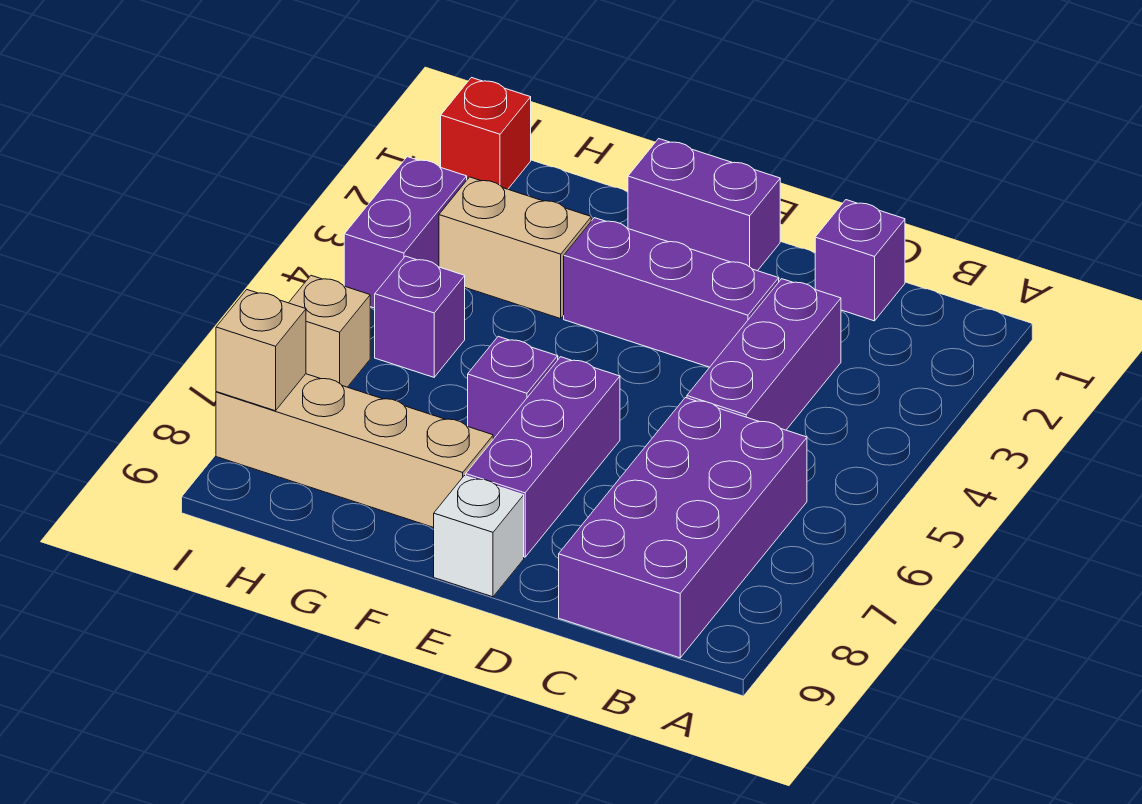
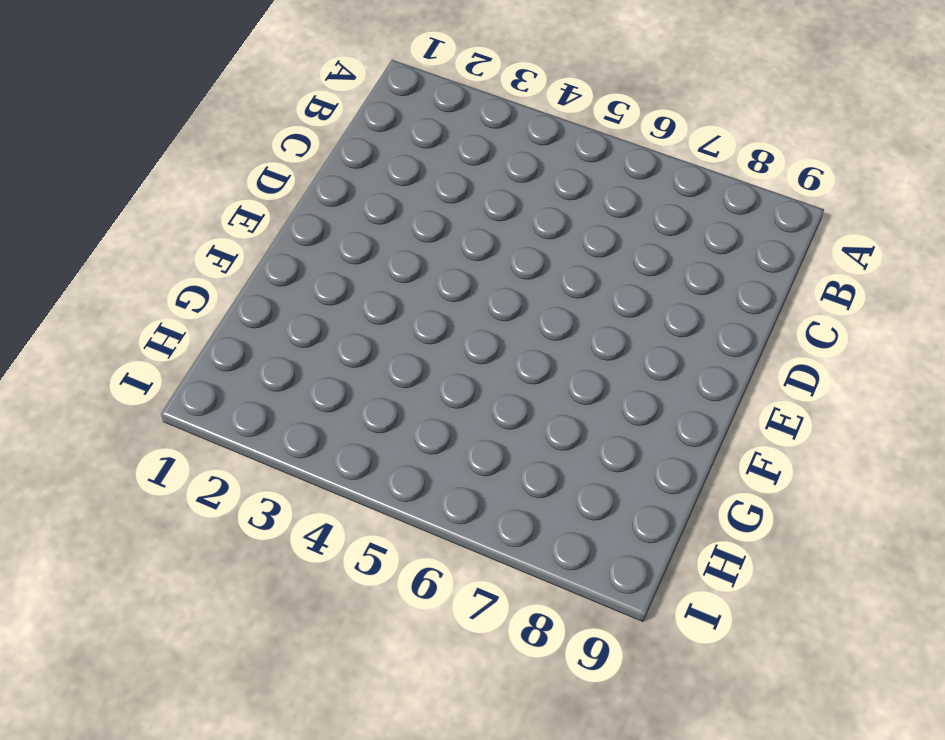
none -> purple 2x4 brick [559,398,807,658]
none -> purple 1x1 brick [815,200,905,321]
none -> purple 1x3 brick [687,279,841,430]

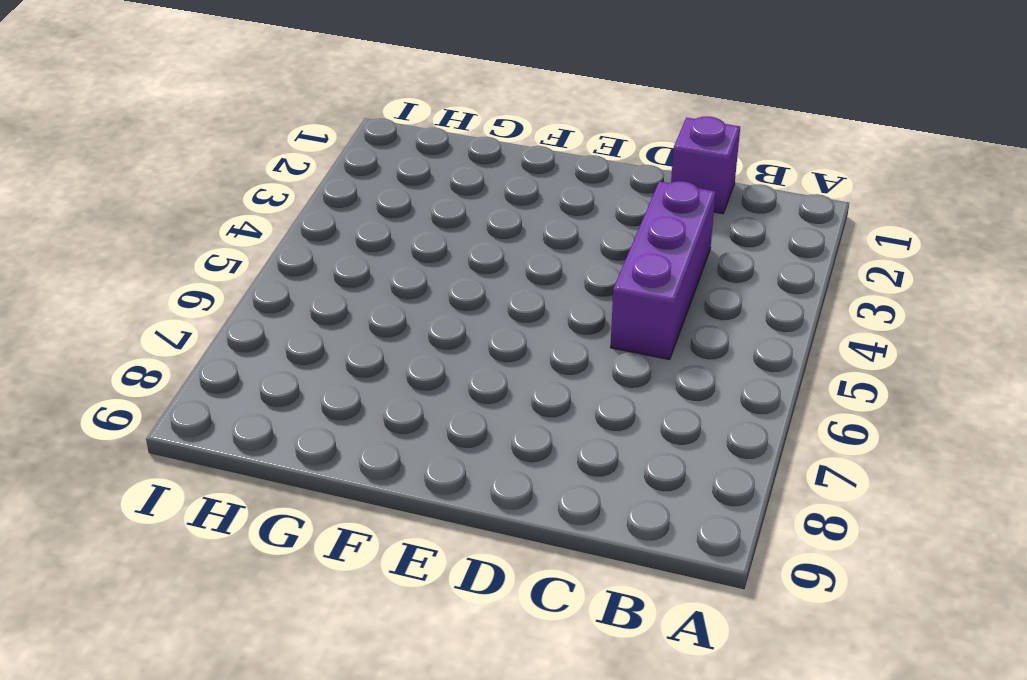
none -> purple 2x4 brick [559,398,807,658]
none -> purple 1x3 brick [564,218,779,367]
none -> purple 1x2 brick [628,139,780,271]

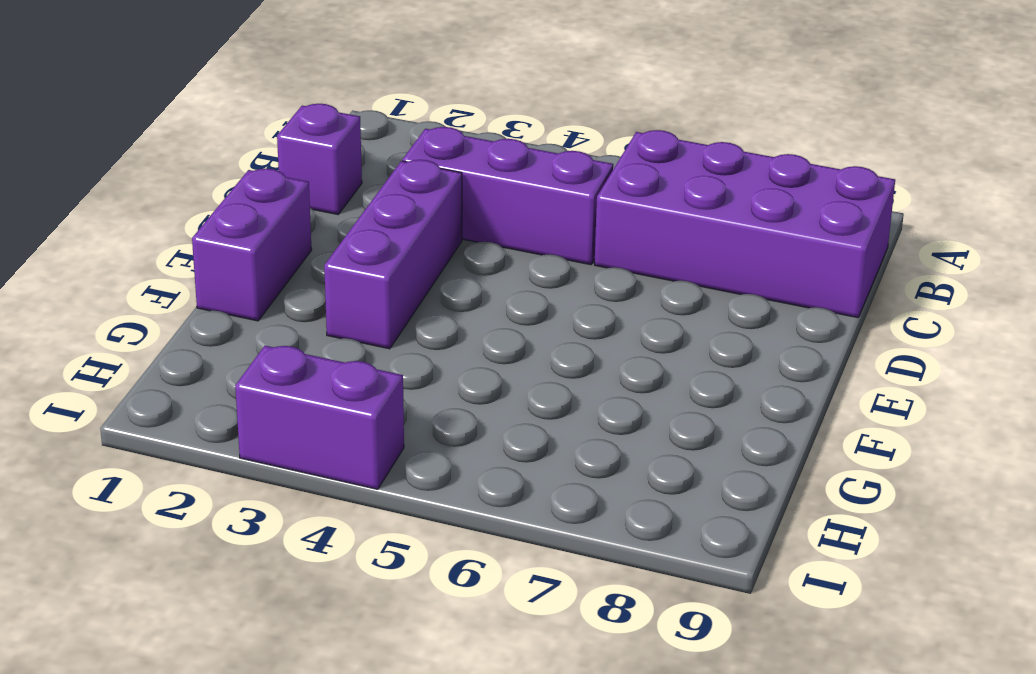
none -> purple 1x3 brick [466,357,620,557]
none -> white 1x1 brick [434,476,524,597]
none -> purple 1x1 brick [468,336,558,439]

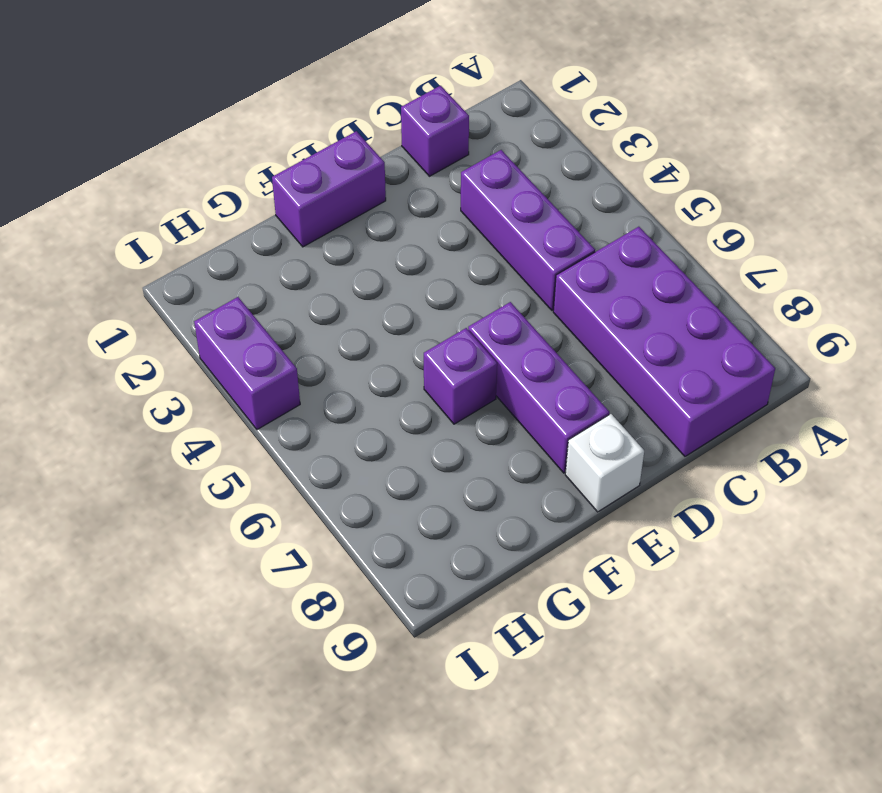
none -> purple 1x3 brick [564,218,779,367]
none -> tan 1x4 brick [216,374,493,527]
none -> tan 1x2 brick [439,177,591,319]

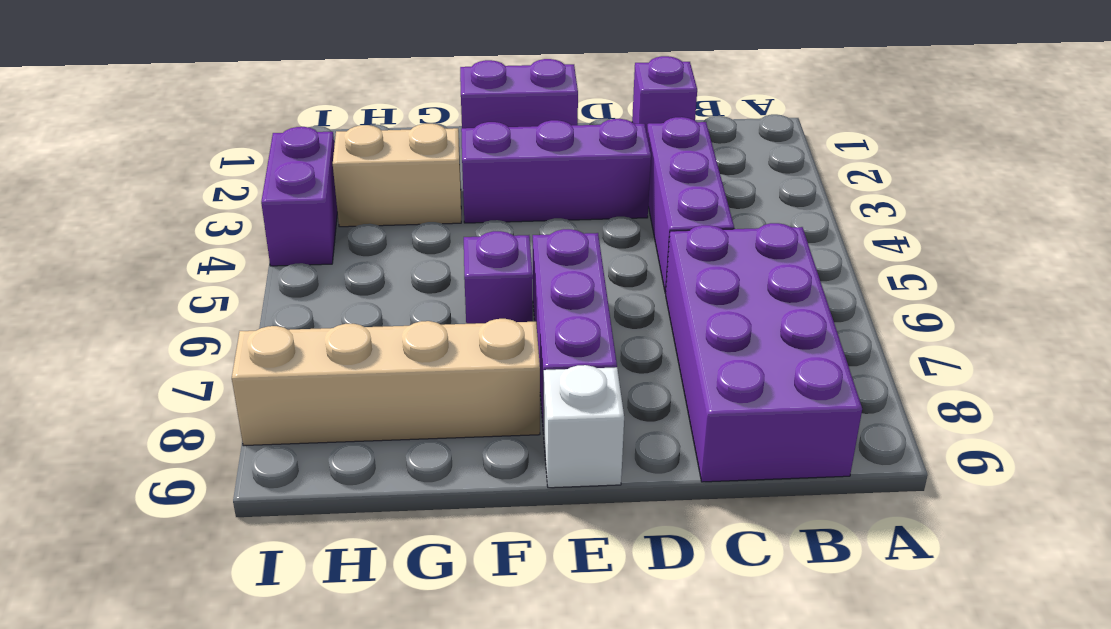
none -> purple 1x1 brick [375,256,465,377]
none -> red 1x1 brick [441,78,531,189]
none -> tan 1x1 brick [289,276,370,387]

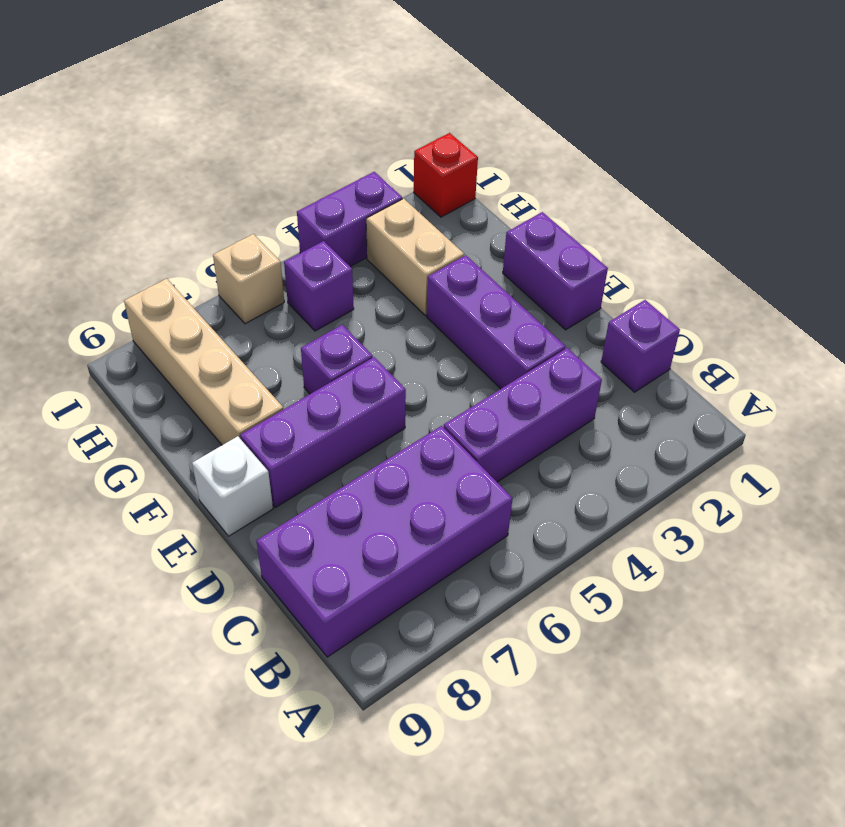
none -> tan 1x1 brick [216,290,306,411]

